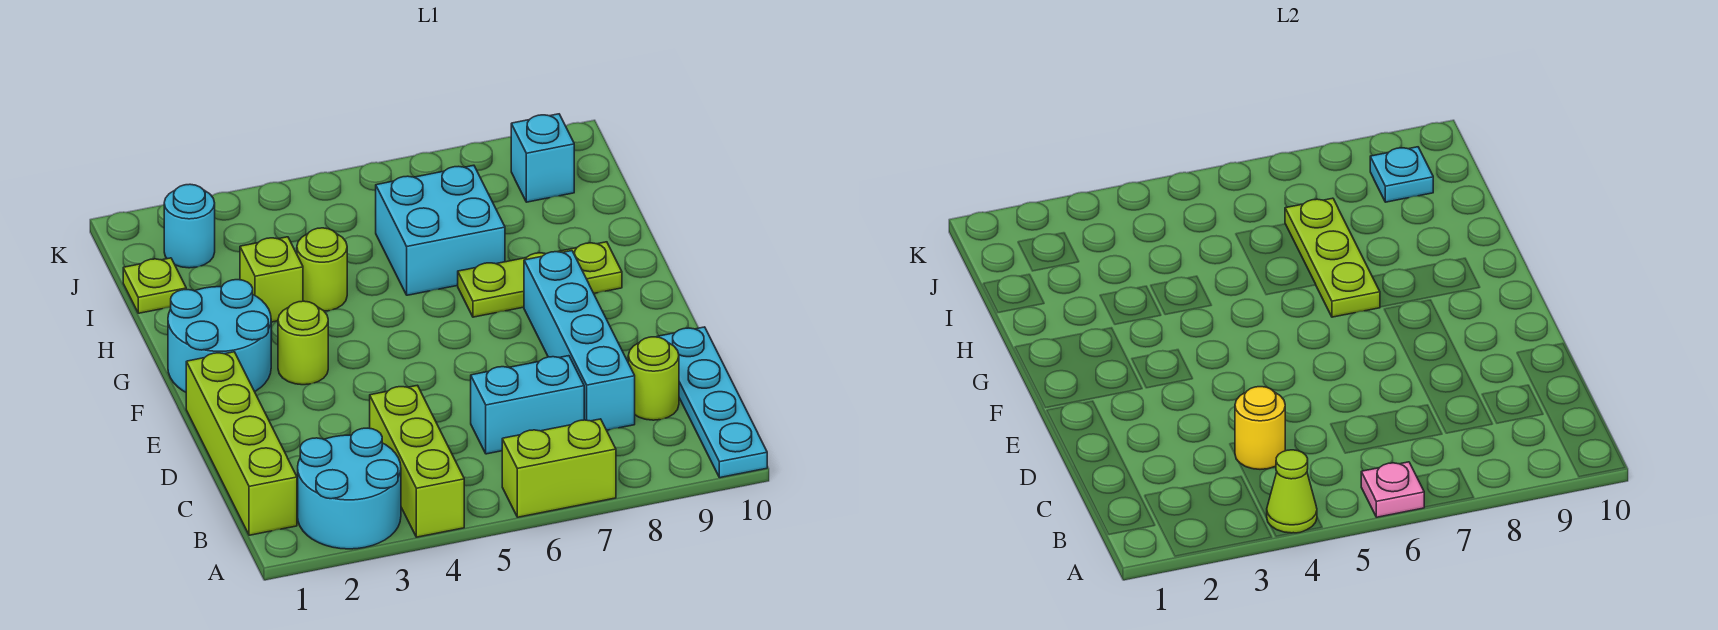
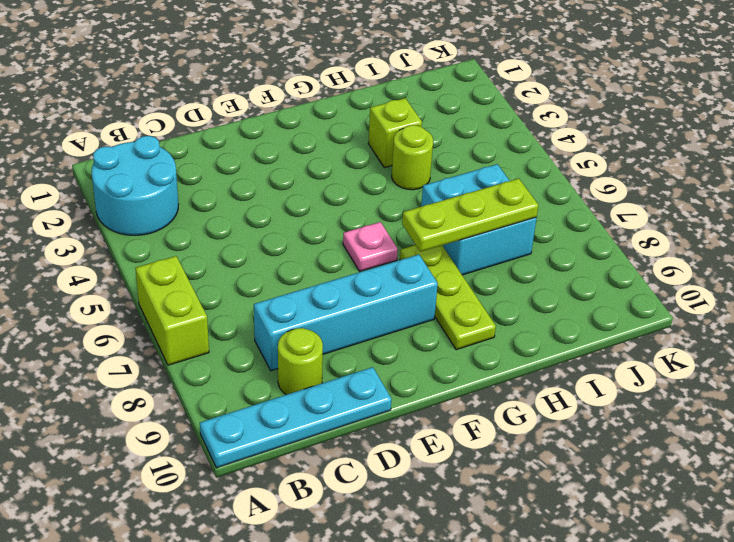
pink 1x1 plate [343,222,398,271] -> pink 1x1 plate moved to [1361,462,1424,517]
none -> lime 1x3 brick [370,385,464,537]
none -> lime 1x4 brick [186,352,297,535]
none -> cyan 1x2 brick [471,356,584,454]

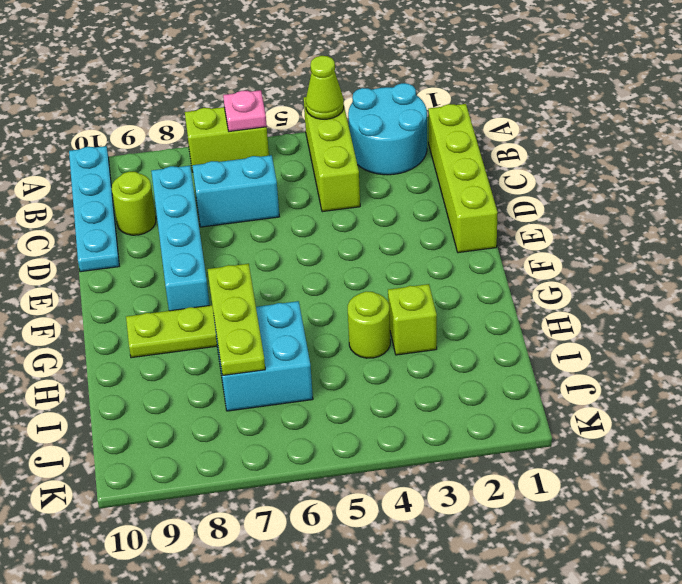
none -> cyan 2x2 round brick [168,280,271,392]
none -> lime 1x1 round brick [278,301,328,385]
none -> lime 1x1 plate [123,258,186,313]

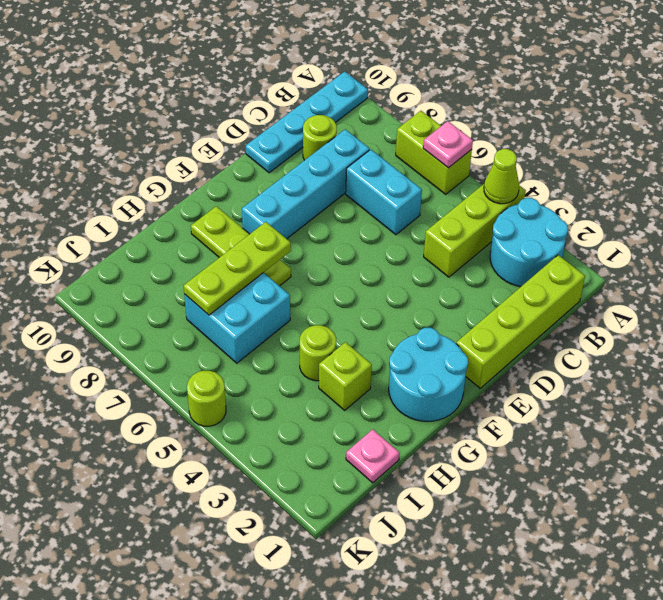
pink 1x1 plate [346,429,400,483] -> lime 1x1 plate [123,258,186,313]
lime 1x1 round brick [187,371,226,426] -> lime 1x1 round brick moved to [278,301,328,385]
none -> cyan 1x1 round brick [164,184,215,268]
none -> cyan 1x1 brick [511,114,574,202]
none -> yellow 1x1 round brick [1235,387,1285,469]

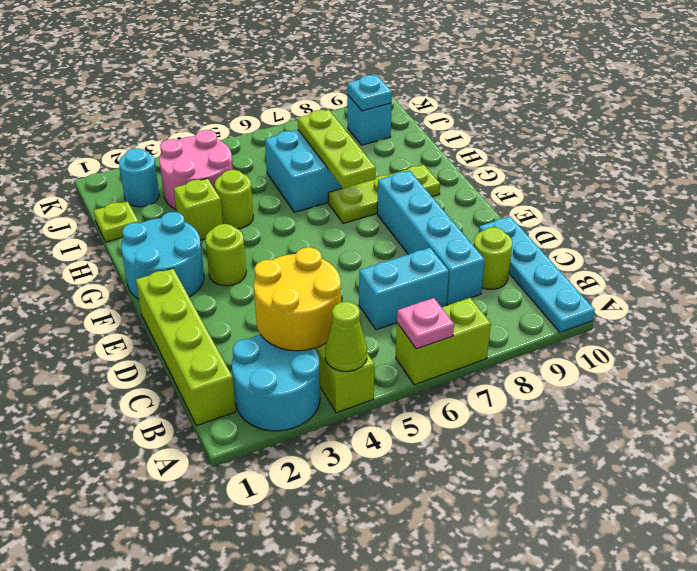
yellow 2x2 round brick [254,247,341,351] -> yellow 1x1 round brick [1235,387,1285,469]
pink 2x2 round brick [159,130,233,210] -> none

